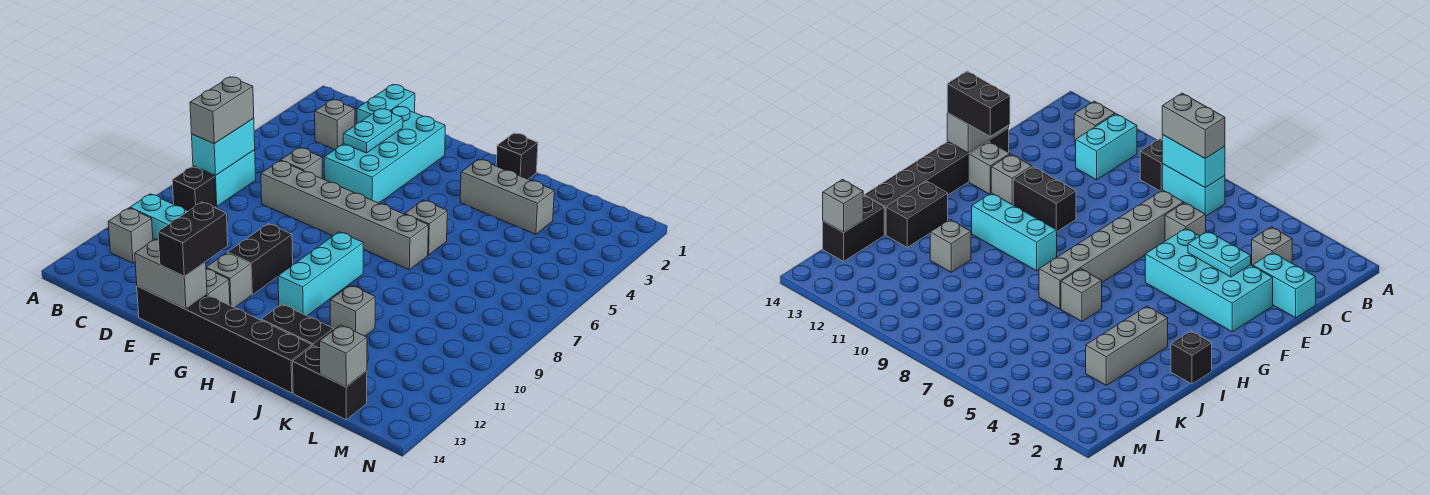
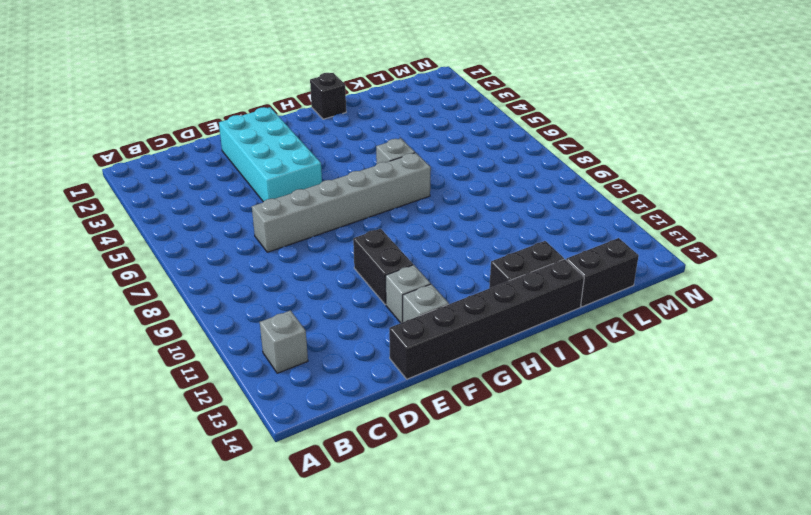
none -> cyan 1x2 brick [193,150,256,206]
none -> black 1x1 brick [172,167,216,211]
none -> cyan 1x2 brick [130,194,188,240]

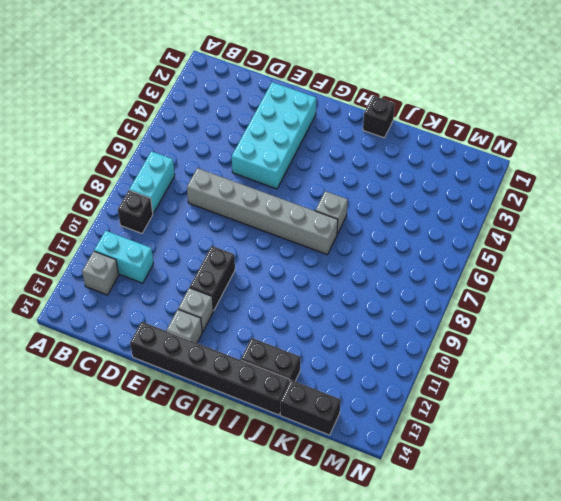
none -> grey 1x1 brick [315,99,355,150]
none -> cyan 1x2 brick [357,85,415,123]
none -> grey 1x1 brick [281,147,322,179]

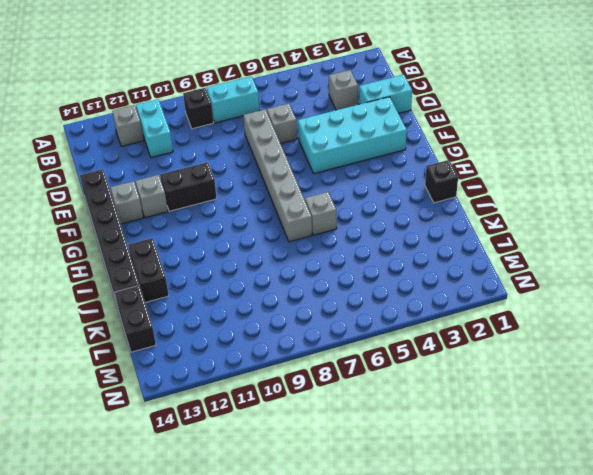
none -> cyan 1x3 brick [278,232,363,316]
none -> grey 1x3 brick [460,159,554,234]
none -> grey 1x1 brick [330,285,375,336]

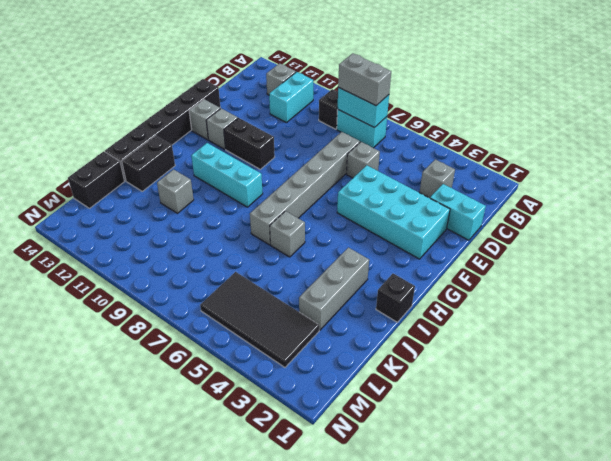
black 2x4 tile [200,272,319,367] -> none
none -> cyan 1x2 plate [343,109,403,153]
none -> grey 1x2 brick [135,239,207,309]
none -> grey 1x1 brick [320,325,367,387]

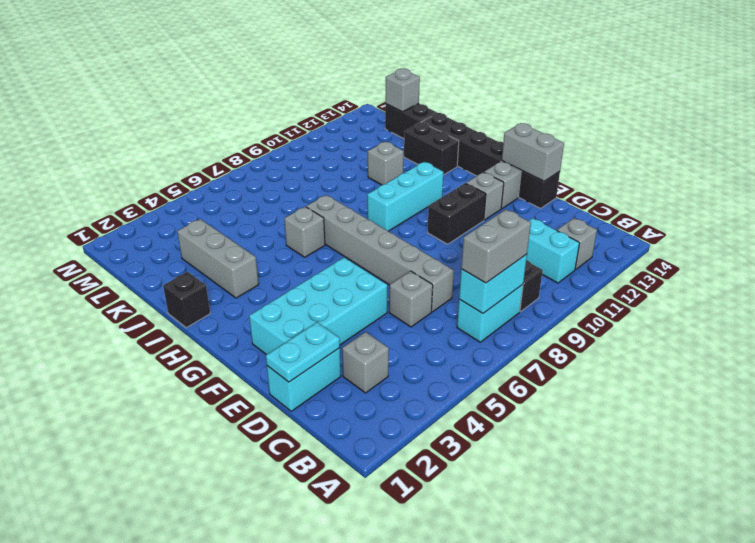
cyan 1x2 plate [266,322,340,382] -> cyan 1x2 plate moved to [343,109,403,153]
none -> black 1x2 brick [158,202,228,276]

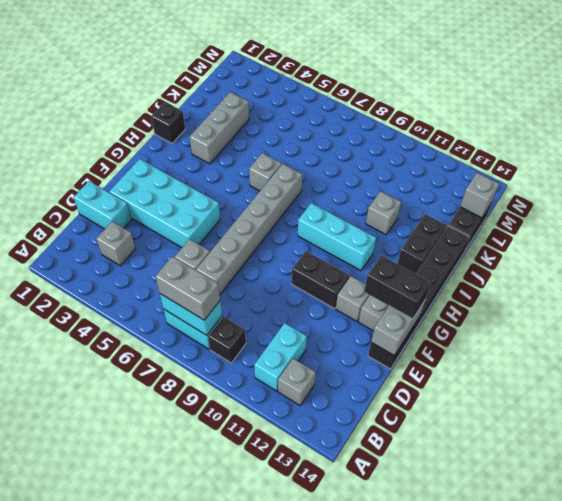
none -> cyan 1x2 plate [343,109,403,153]

